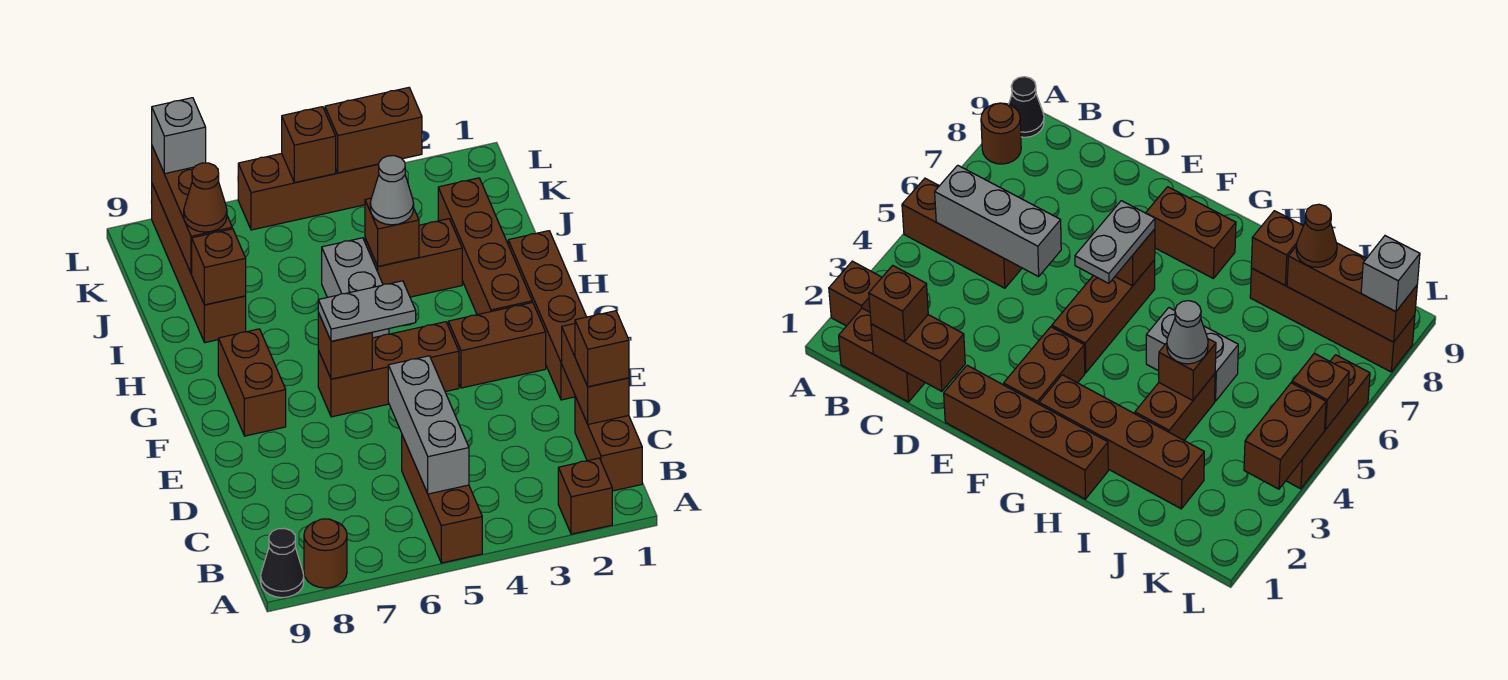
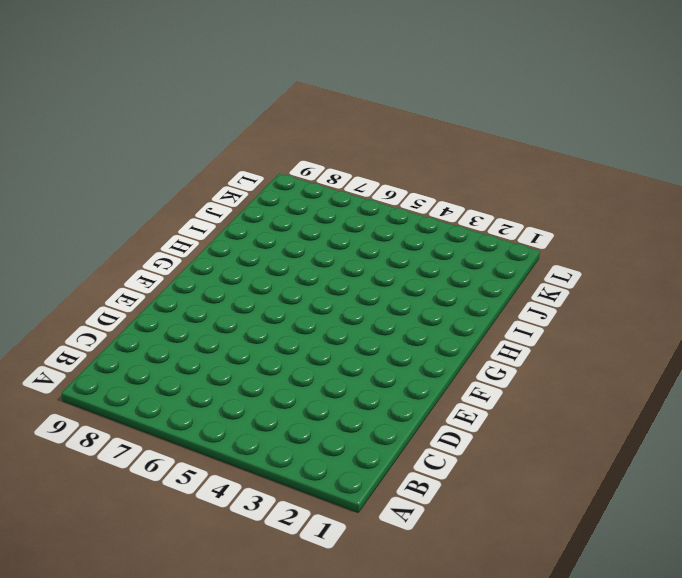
none -> brown 1x1 brick [558,458,612,534]
none -> brown 1x3 brick [402,435,482,563]
none -> brown 1x1 round brick [304,519,347,588]

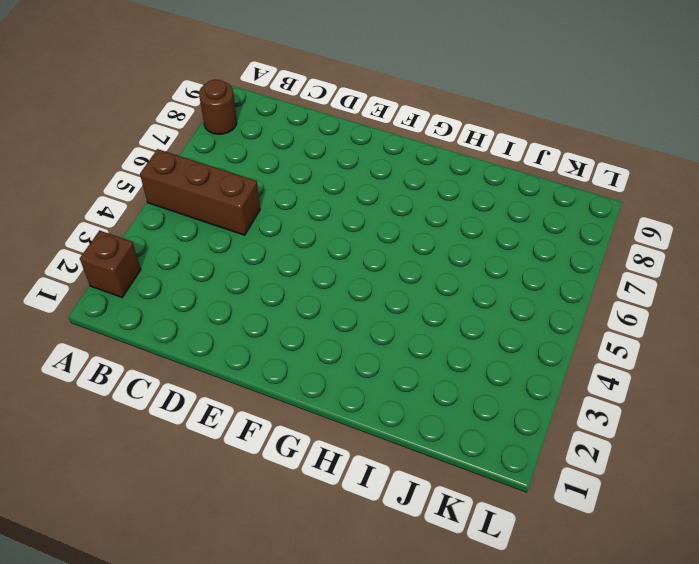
none -> black 1x1 cone [261,528,304,598]
none -> brown 1x2 brick [575,396,642,491]
none -> brown 1x4 brick [508,231,586,400]

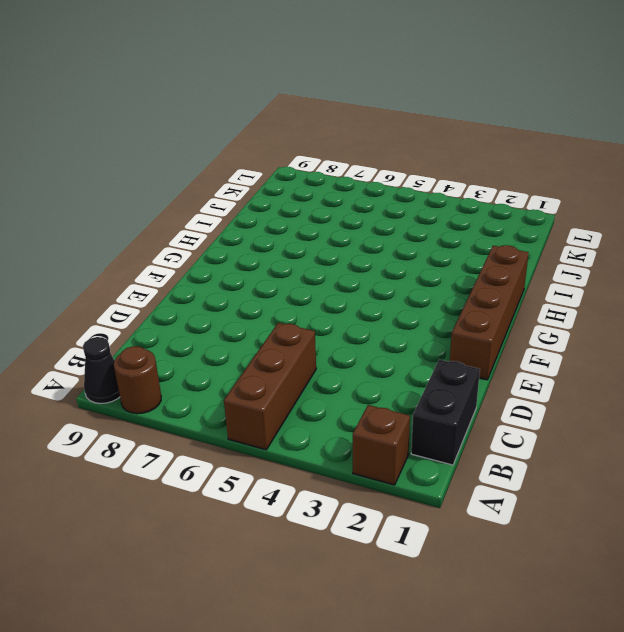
black 1x2 brick [411,359,480,465] -> brown 1x2 brick [575,396,642,491]
none -> brown 1x2 brick [448,302,546,388]
none -> brown 1x3 brick [318,322,459,417]
none -> brown 1x2 brick [218,329,286,436]

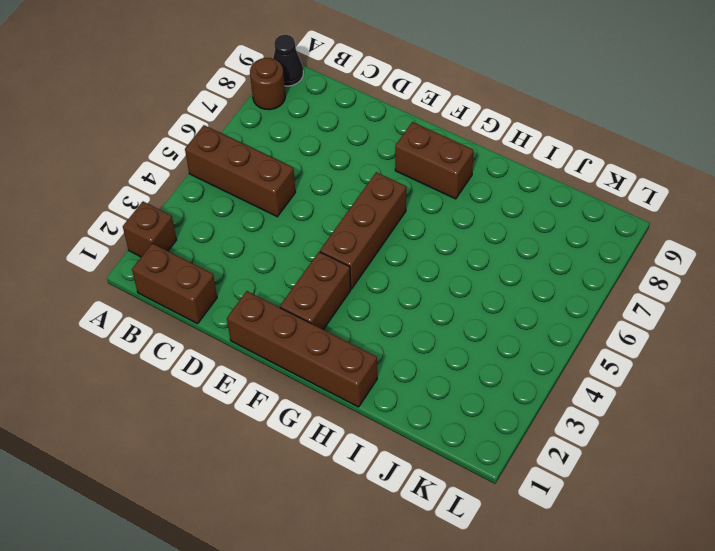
none -> brown 1x4 brick [438,178,532,315]
none -> grey 1x2 brick [322,238,389,338]
none -> brown 1x2 brick [365,219,462,297]

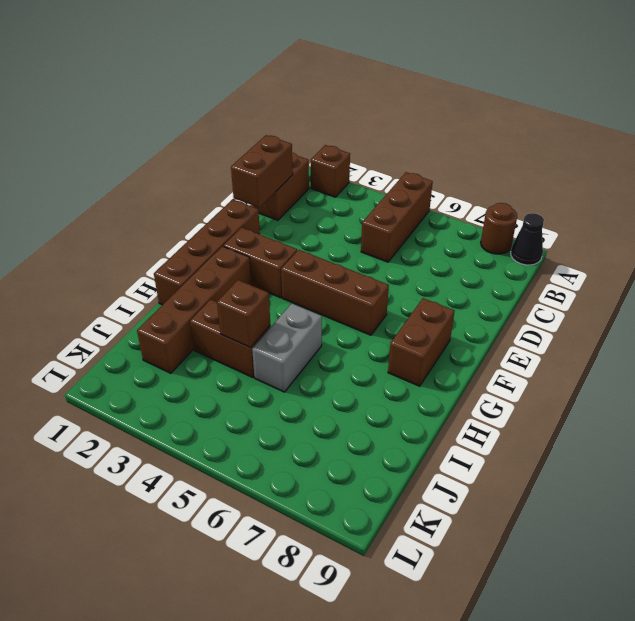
none -> brown 1x4 brick [152,184,246,343]
none -> brown 1x3 brick [238,153,379,230]
none -> grey 1x3 brick [388,356,469,494]

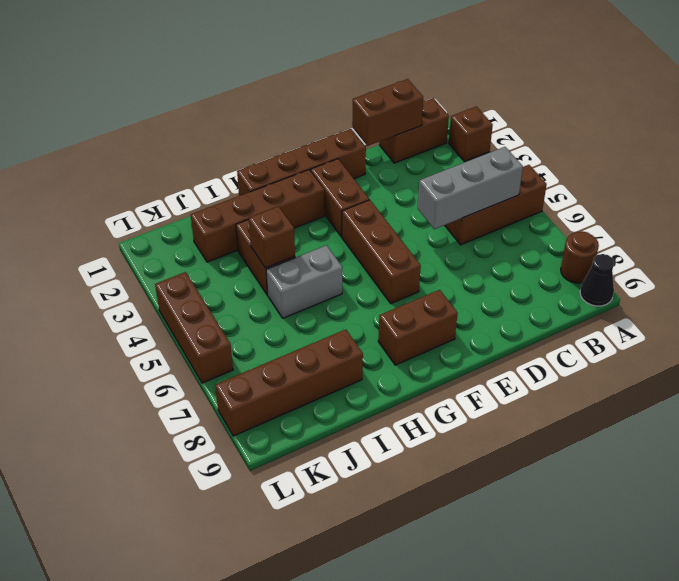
none -> brown 1x1 brick [318,313,372,379]
none -> brown 1x1 brick [192,229,246,305]
none -> brown 1x3 brick [152,146,232,274]

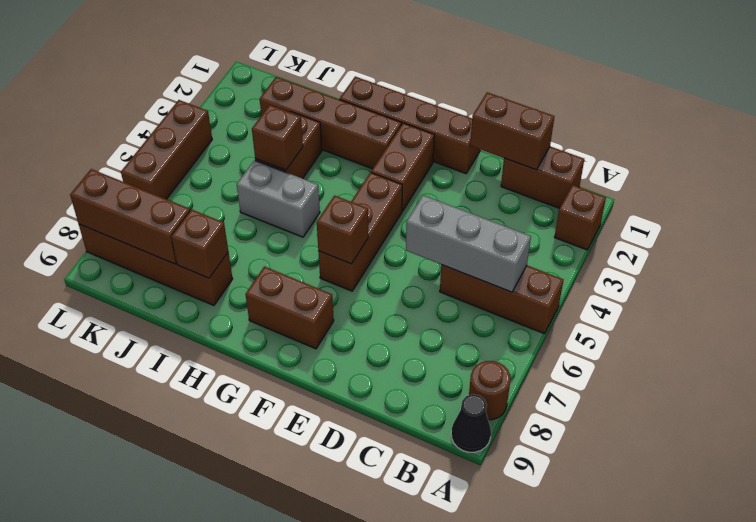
none -> brown 1x2 brick [325,88,422,173]
none -> brown 1x1 brick [282,107,336,183]
none -> brown 1x1 brick [575,311,629,387]

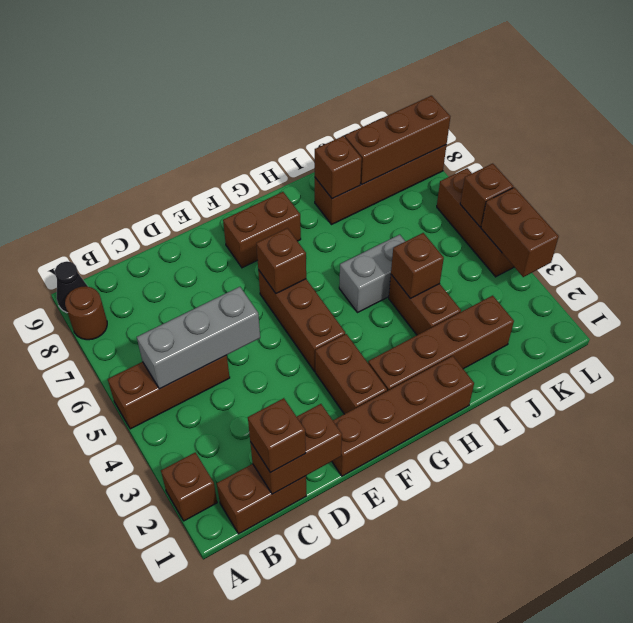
none -> grey 1x2 plate [318,281,416,341]
none -> grey 1x1 cone [370,156,414,225]
none -> brown 1x1 cone [184,163,227,232]

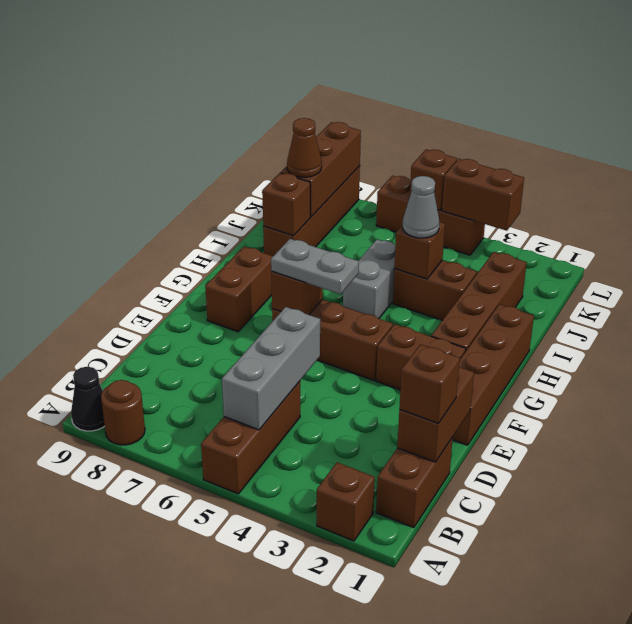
none -> grey 1x1 brick [152,98,206,174]

